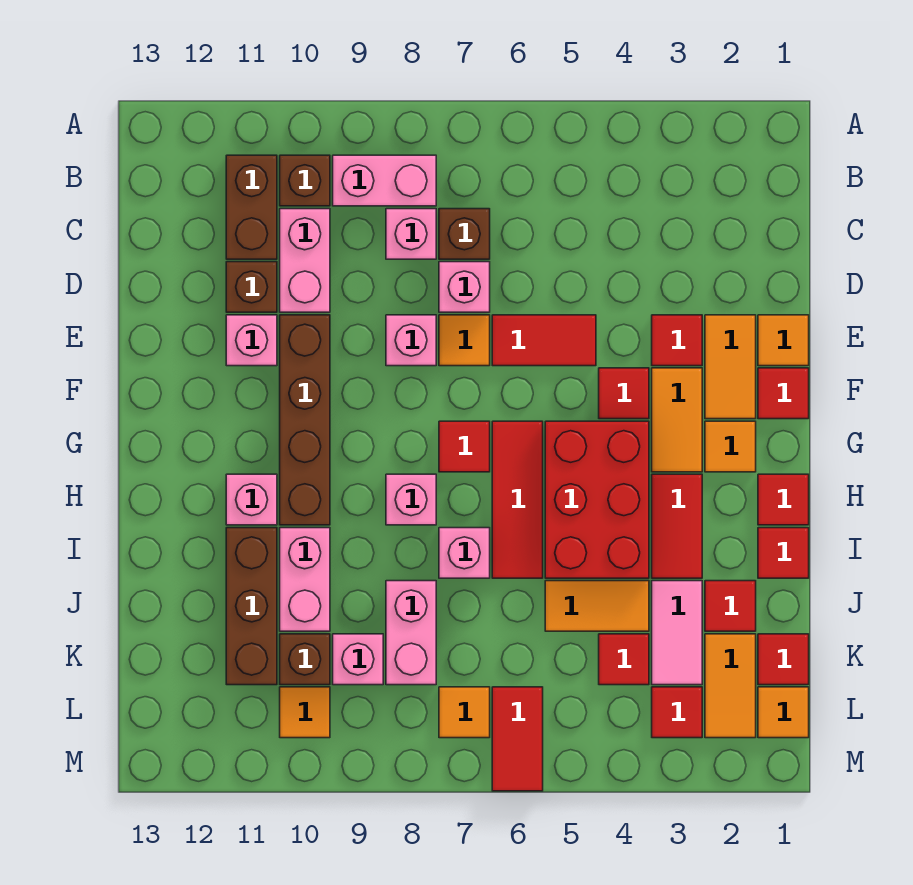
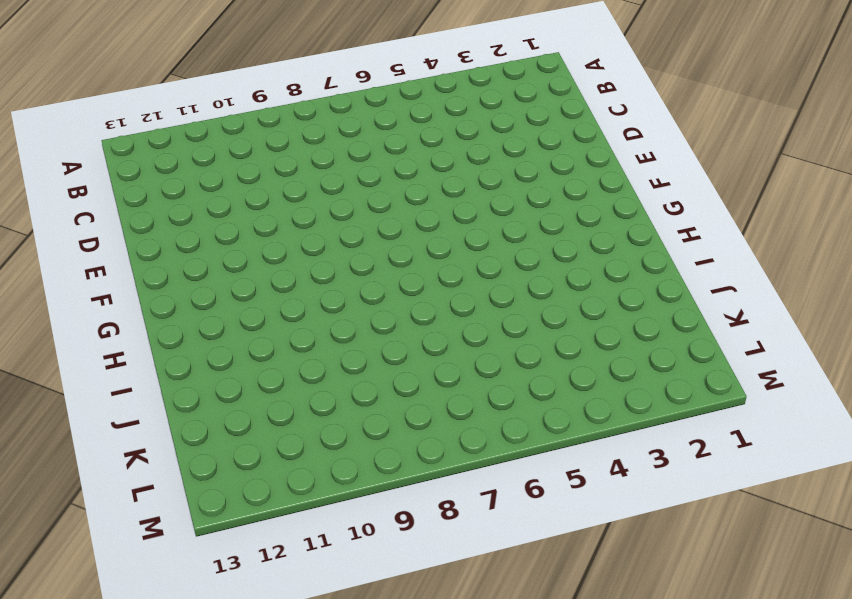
none -> pink 1x2 brick [333,155,436,206]
none -> brown 1x1 brick [280,155,330,206]
none -> brown 1x2 brick [226,155,277,259]
none -> brown 1x1 brick [439,209,490,259]

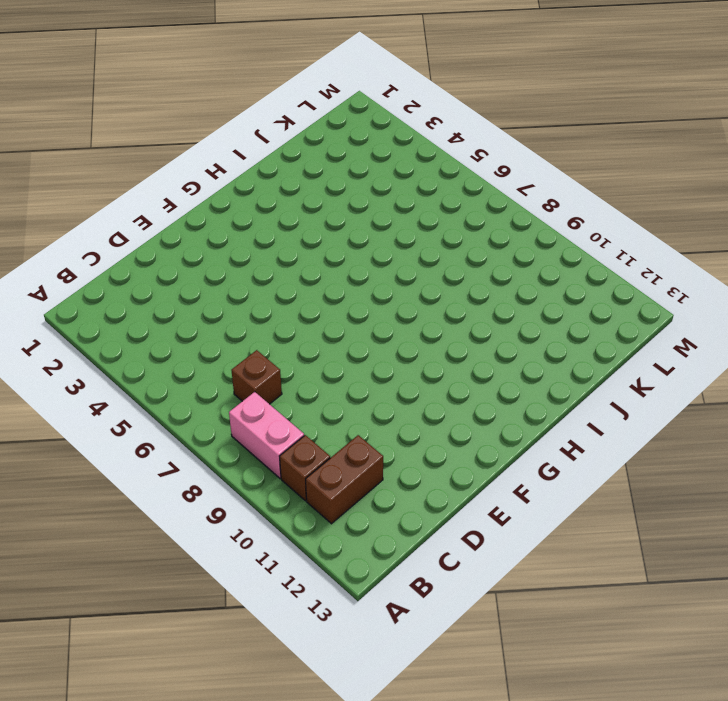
none -> pink 1x1 brick [386,209,436,259]
none -> pink 1x2 brick [280,209,330,312]
none -> pink 1x1 brick [439,262,490,312]
none -> brown 1x1 brick [226,262,277,312]

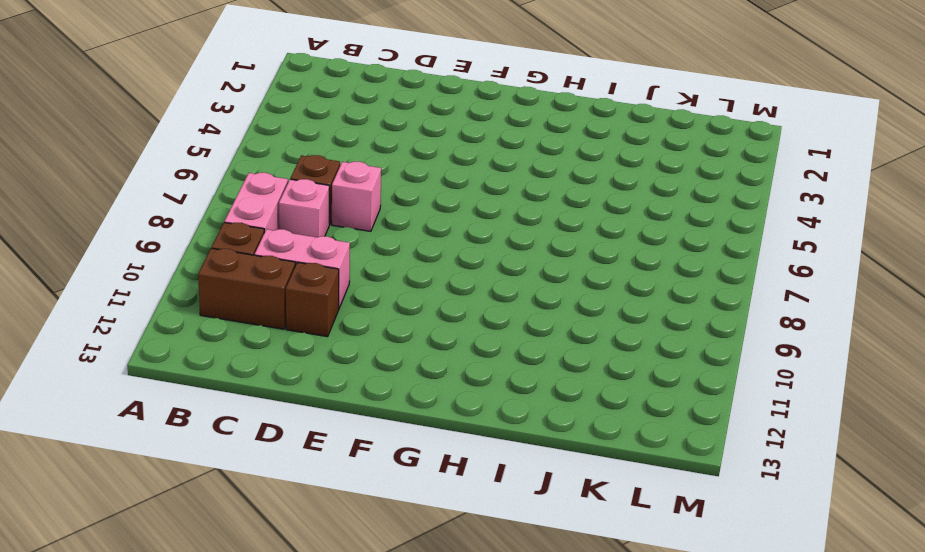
none -> orange 1x1 tile [758,315,809,366]
none -> orange 1x2 tile [705,315,756,419]
none -> red 1x1 tile [652,315,702,366]
none -> red 1x2 tile [492,315,596,366]

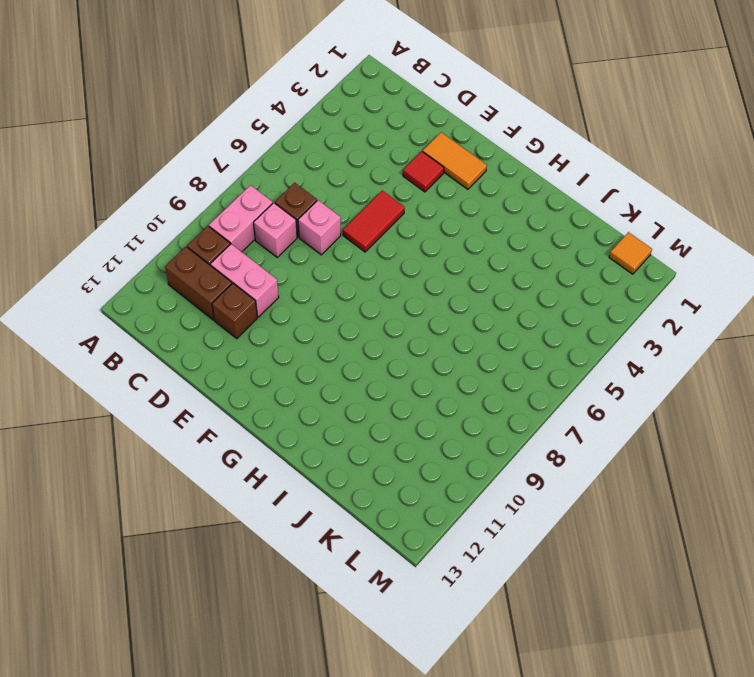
none -> orange 1x1 tile [758,315,809,366]
none -> orange 1x1 tile [439,315,490,366]
none -> pink 1x1 brick [386,315,436,366]
none -> brown 1x4 brick [280,315,330,525]

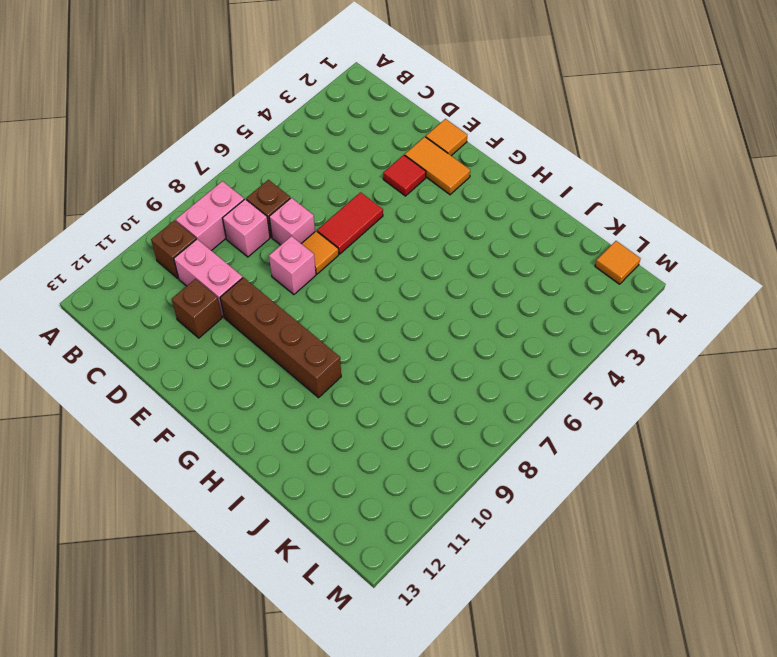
none -> brown 1x2 brick [226,155,277,259]
none -> pink 1x1 brick [226,315,277,366]
none -> red 1x1 tile [758,368,809,419]
none -> orange 1x2 tile [652,368,702,472]

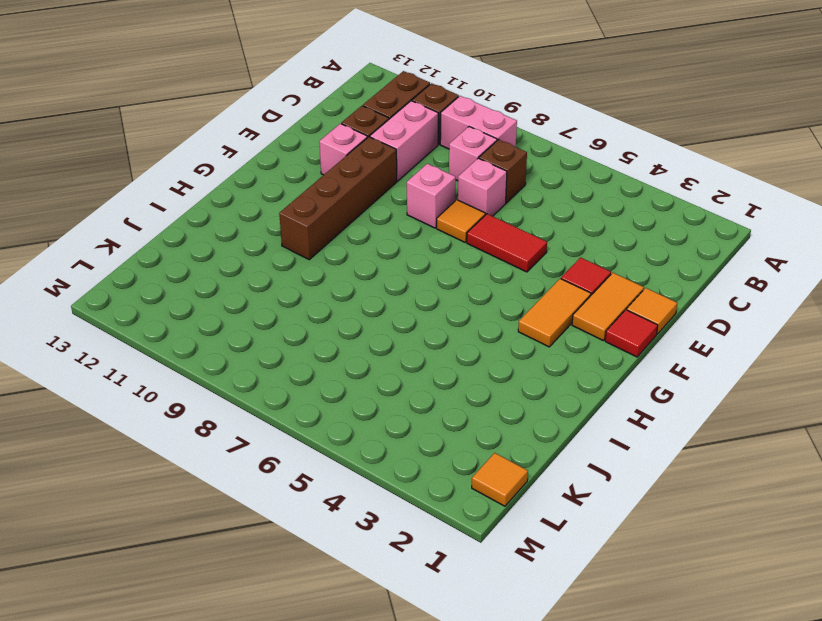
none -> red 1x1 tile [599,368,649,419]
none -> orange 1x1 tile [705,421,756,472]
none -> red 2x3 brick [545,421,649,578]
none -> red 1x3 tile [492,421,543,578]

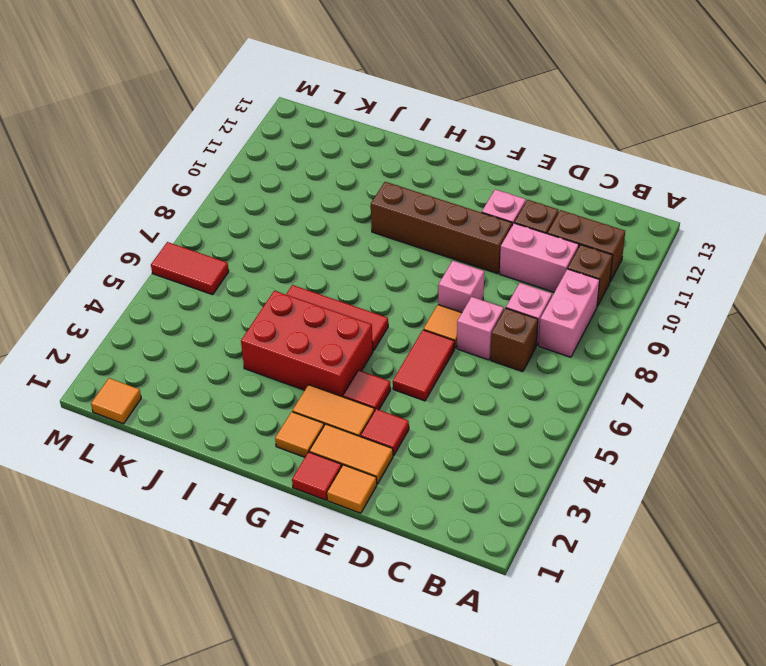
none -> red 1x1 tile [439,421,490,472]
none -> red 1x1 tile [758,474,809,525]
none -> red 1x2 tile [652,474,702,578]
none -> pink 1x1 brick [386,474,436,525]

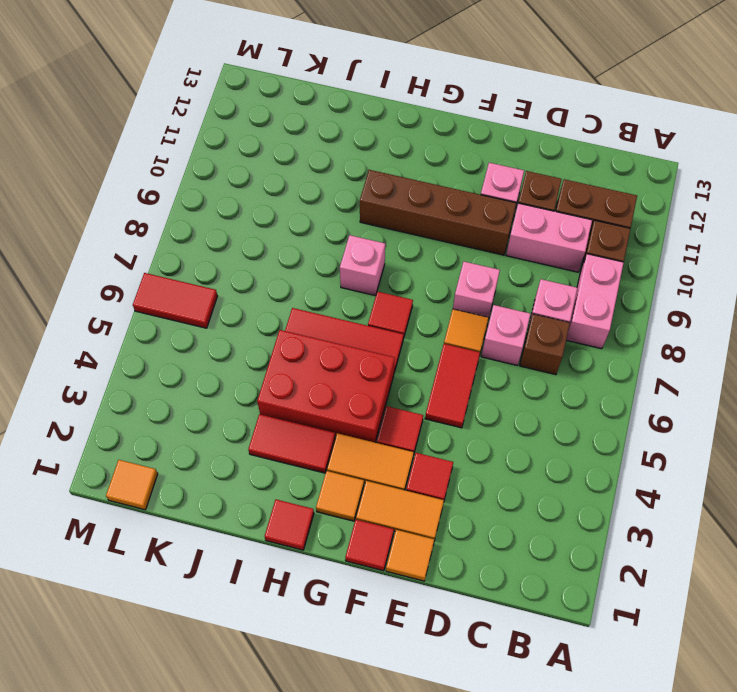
none -> pink 1x1 brick [226,474,277,525]
none -> red 1x1 tile [758,528,809,578]
none -> pink 1x1 brick [439,528,490,578]
none -> pink 1x2 brick [280,528,330,631]

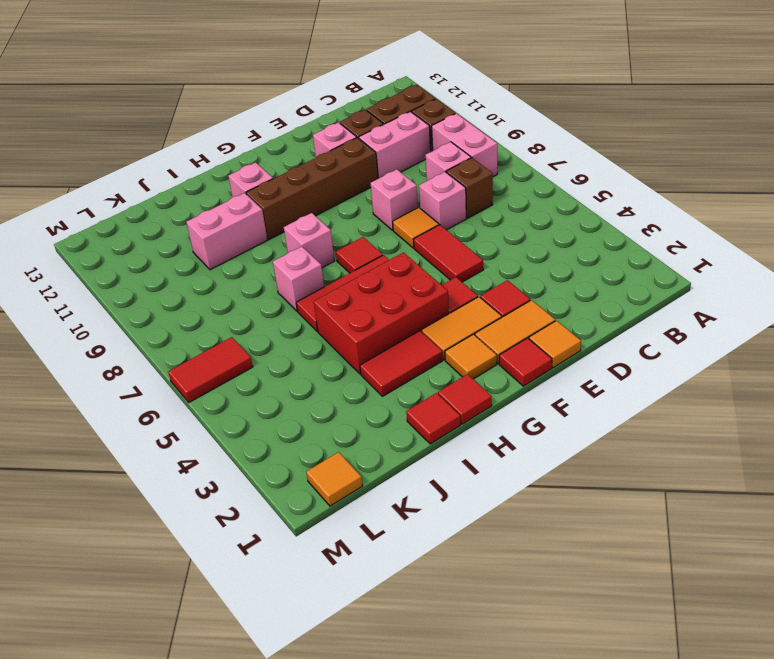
none -> brown 1x3 brick [226,528,277,685]
none -> red 1x1 tile [705,581,756,631]
none -> pink 1x2 tile [652,581,702,685]
none -> orange 1x2 tile [545,581,649,631]

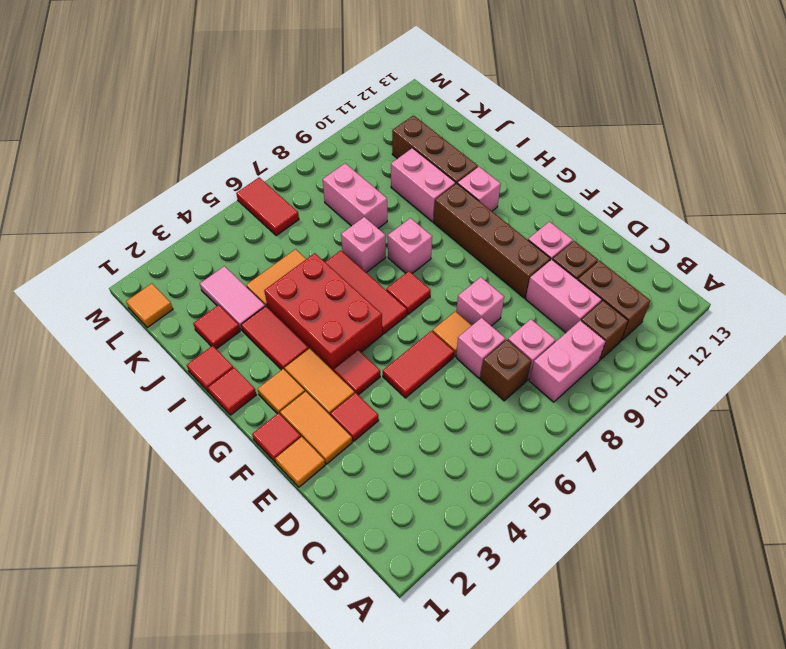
none -> red 1x1 tile [758,634,809,685]
none -> orange 1x2 tile [705,634,756,738]
none -> red 1x1 tile [599,634,649,685]
none -> pink 1x1 brick [333,634,383,685]

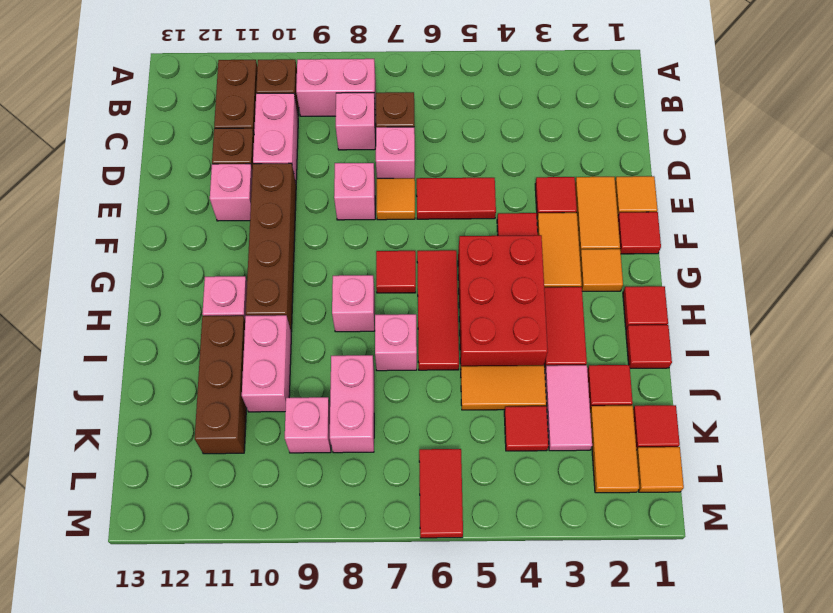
none -> brown 1x1 brick [280,634,330,685]
none -> red 1x1 tile [652,687,702,738]
none -> orange 1x1 tile [439,687,490,738]
none -> orange 1x1 tile [280,687,330,738]

